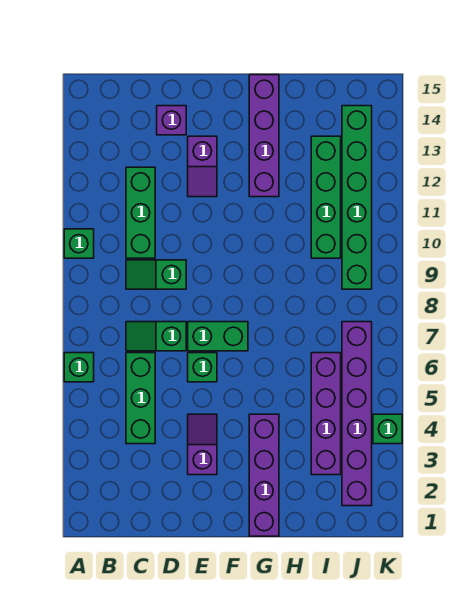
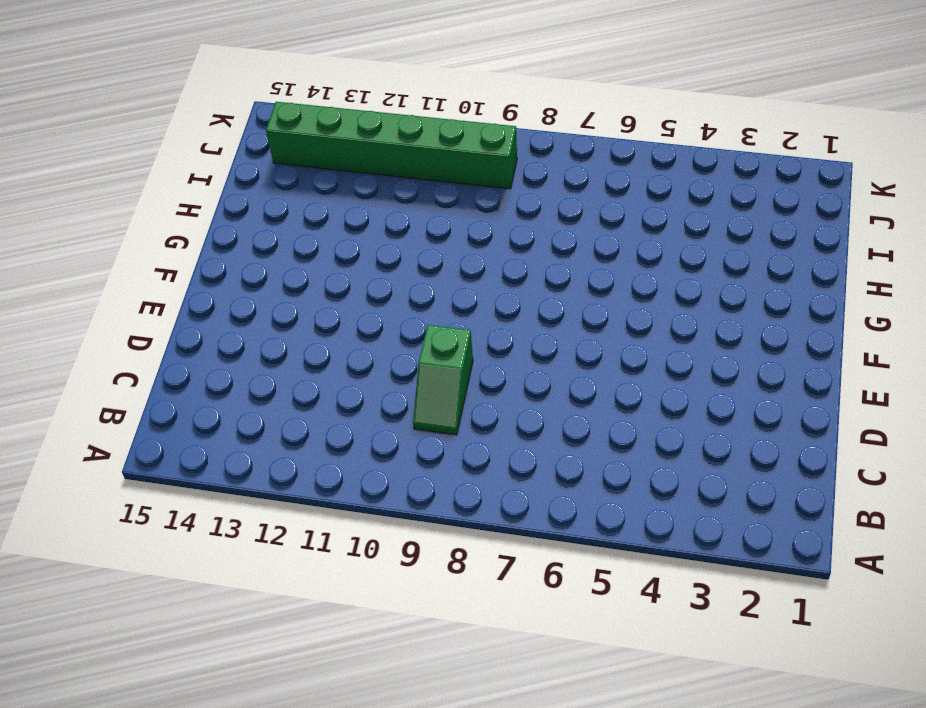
none -> green 1x1 brick [64,353,94,382]
none -> green 1x1 brick [64,229,94,258]
none -> green 1x3 brick [126,353,155,444]

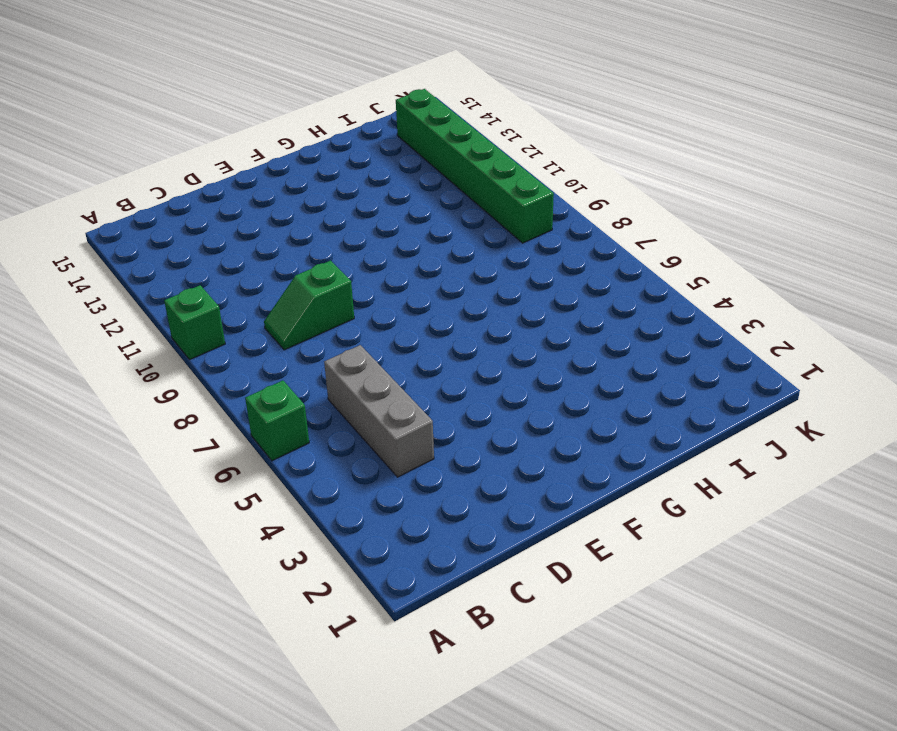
grey 1x3 brick [324,345,434,477] -> green 1x3 brick [126,353,155,444]
none -> green 1x2 slope [126,322,186,351]
none -> green 1x3 brick [126,167,155,258]
none -> purple 1x1 brick [157,106,186,135]

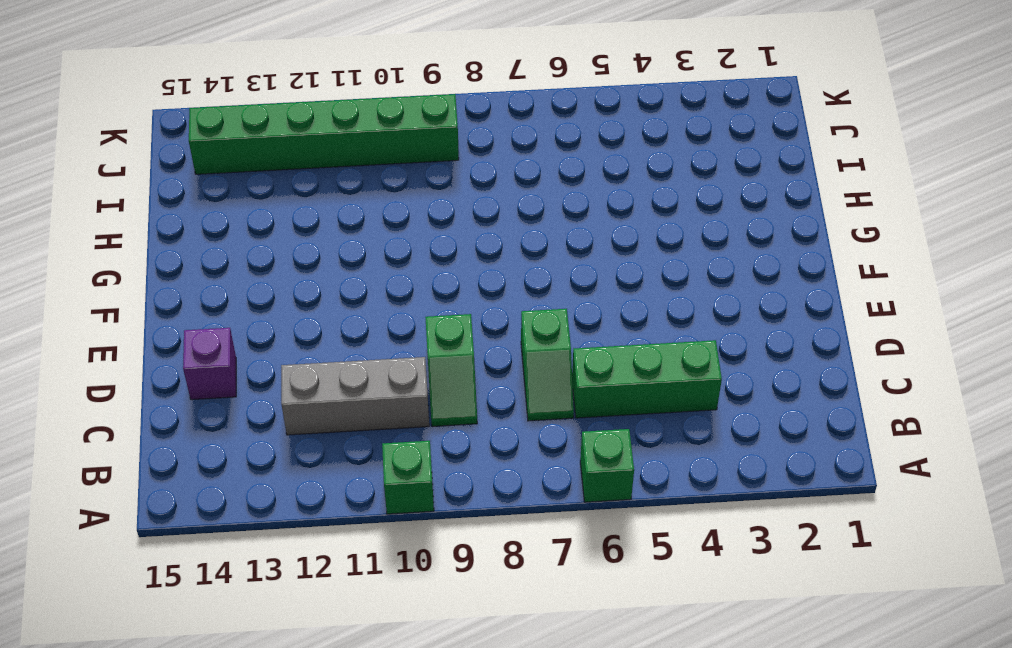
grey 1x3 brick [281,357,429,435] -> green 1x3 brick [126,167,155,258]
none -> purple 1x2 slope [188,414,217,475]
none -> green 1x1 brick [188,353,217,382]
none -> green 1x2 brick [188,322,248,351]

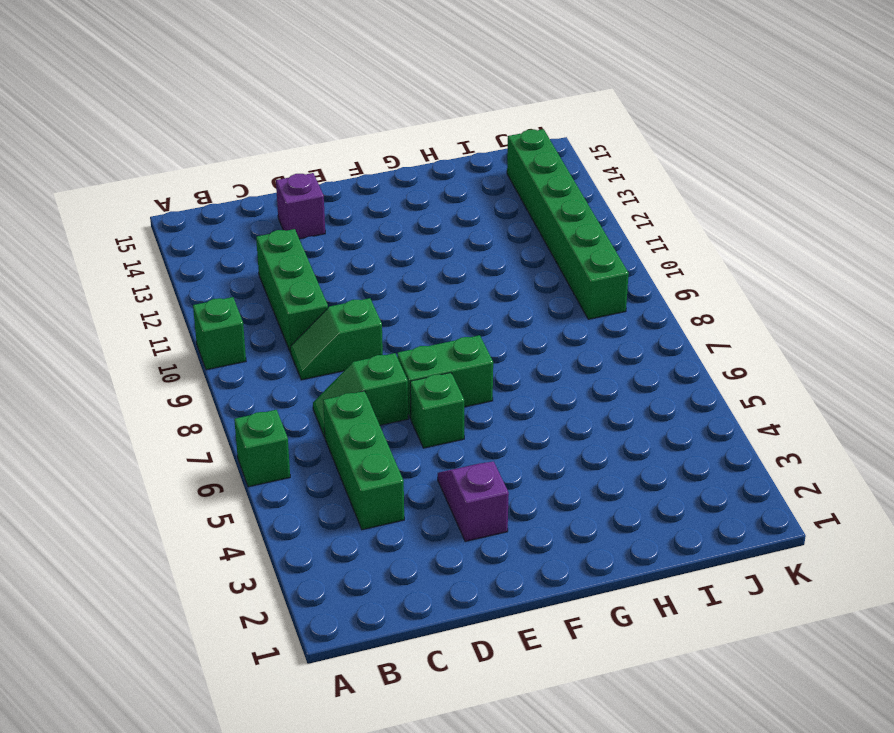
none -> purple 1x2 slope [188,136,217,197]
none -> purple 1x4 brick [249,414,279,536]
none -> purple 1x4 brick [249,75,279,197]

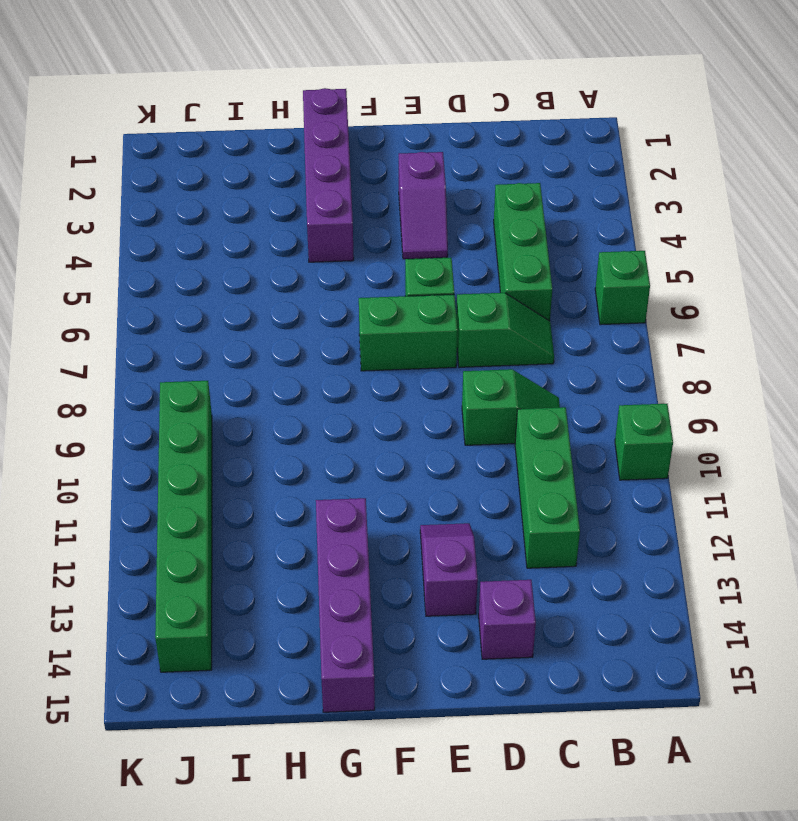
none -> purple 1x4 brick [311,353,341,475]
none -> green 1x4 brick [311,136,341,258]
none -> purple 1x6 brick [342,322,372,506]

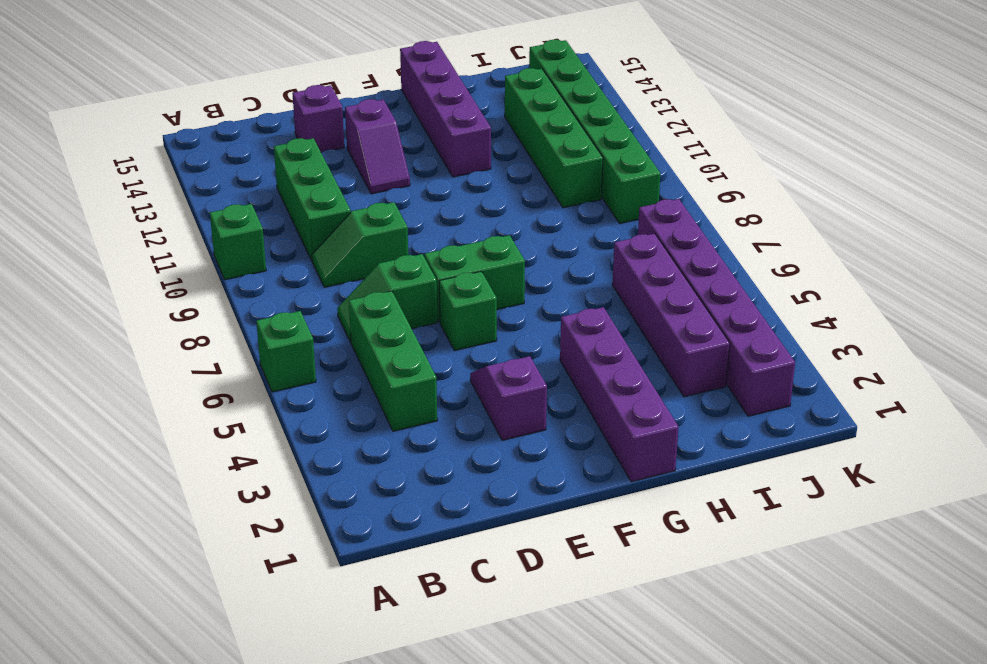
none -> green 1x1 brick [373,414,402,444]

